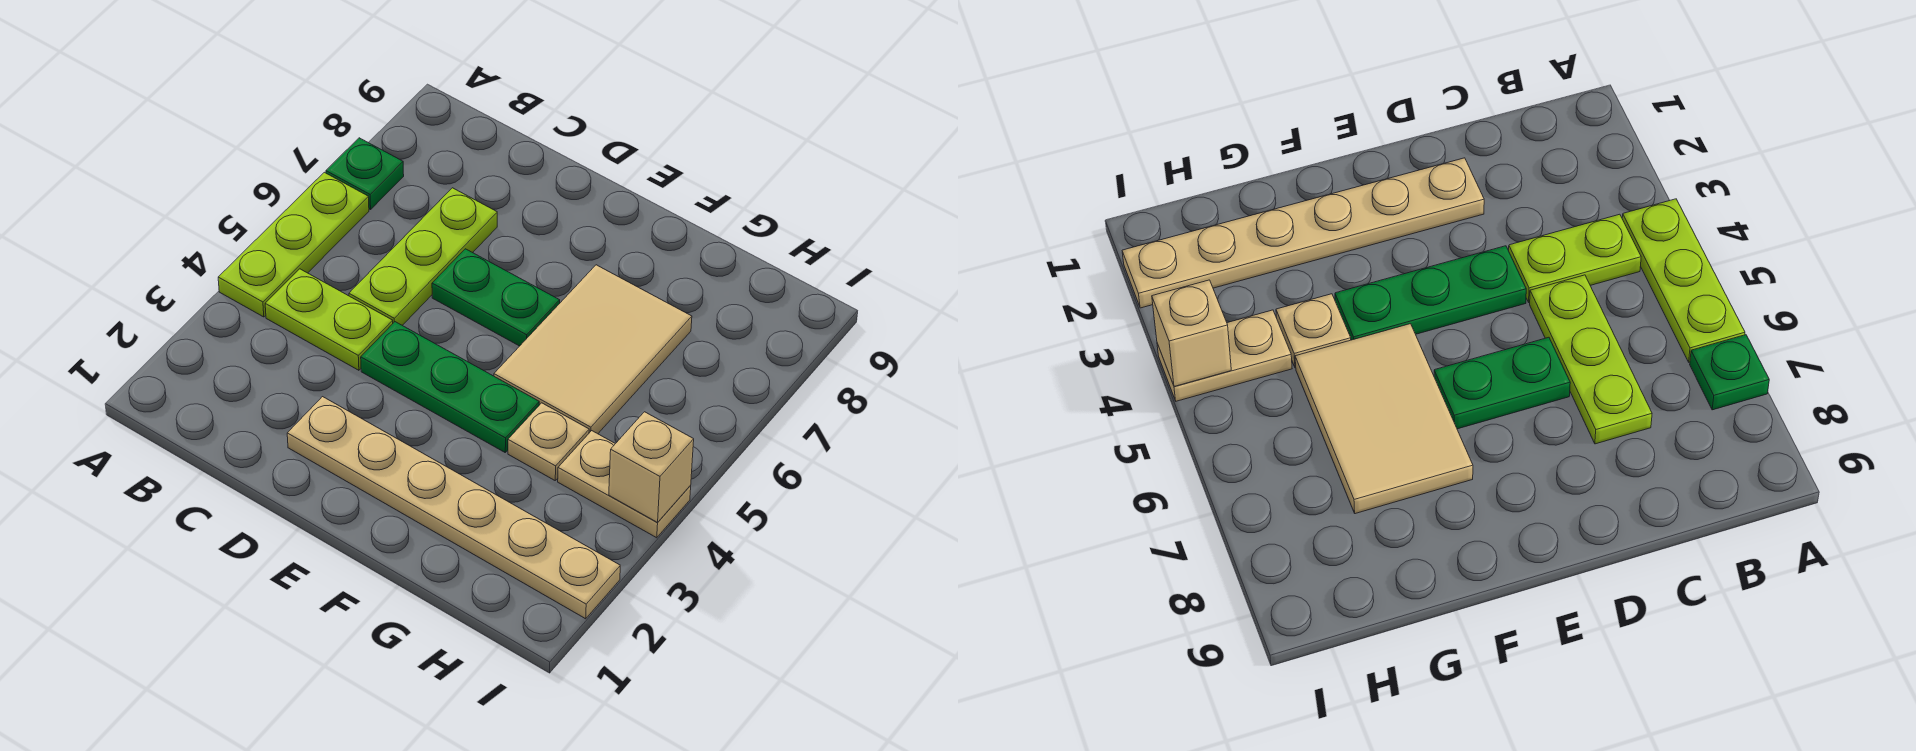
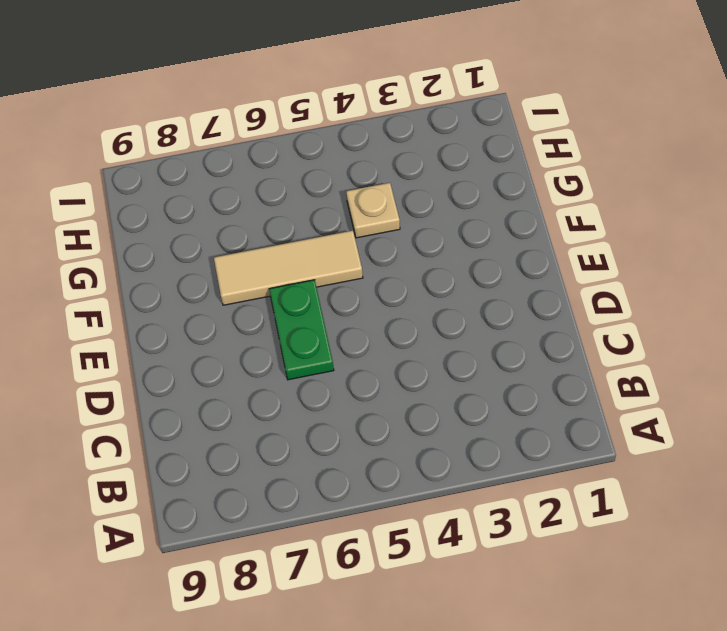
tan 1x3 tile [214,231,363,305] -> tan 2x3 tile [494,265,692,434]
none -> lime 1x3 plate [218,172,369,317]
none -> green 1x1 plate [326,138,404,210]

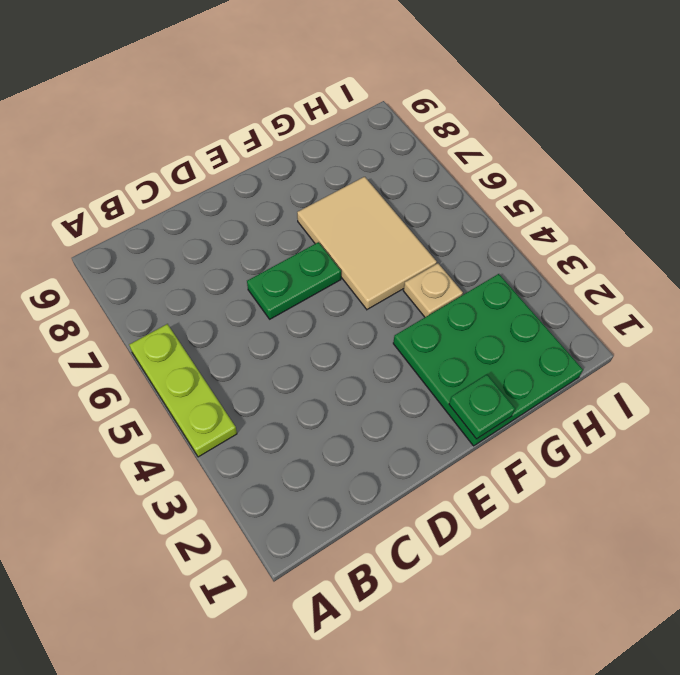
green 3x3 plate [393,274,583,446] -> tan 1x6 plate [287,397,620,619]
green 1x1 plate [449,375,515,439] -> green 1x1 plate moved to [326,138,404,210]
none -> lime 1x2 plate [265,269,393,370]
none -> lime 1x3 plate [349,188,497,325]

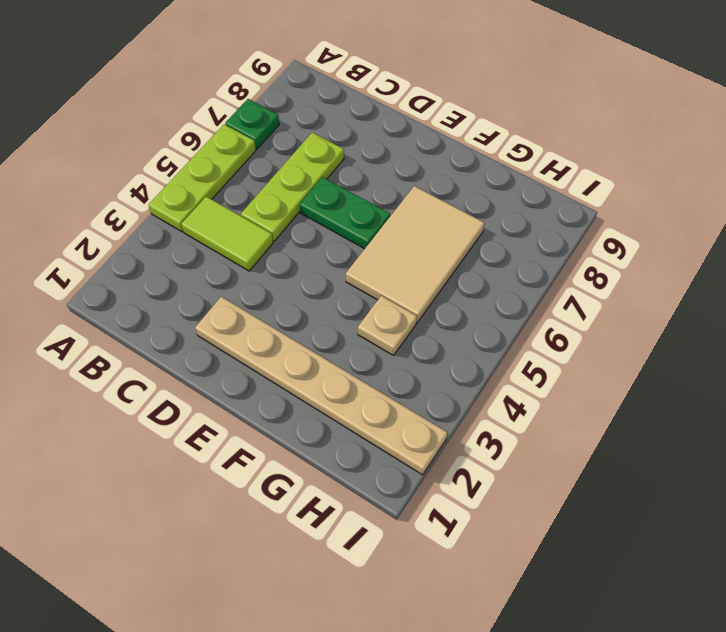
lime 1x2 tile [181,197,273,271] -> lime 1x2 plate [265,269,393,370]
none -> green 1x3 plate [361,322,539,452]
none -> tan 1x2 plate [558,431,691,538]

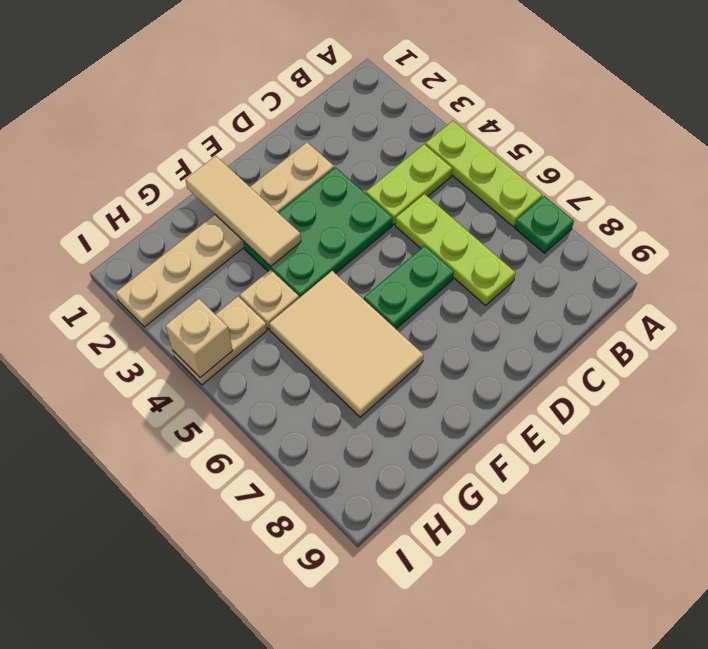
green 2x3 plate [243,167,393,298] -> green 1x3 plate [361,322,539,452]
tan 1x3 tile [185,156,301,266] -> none

